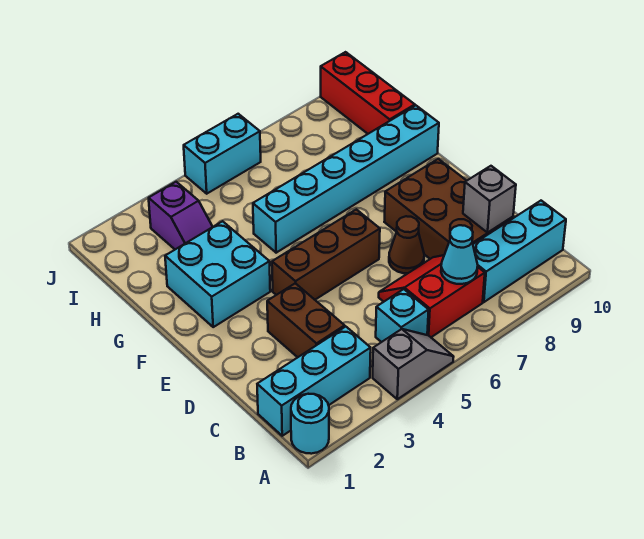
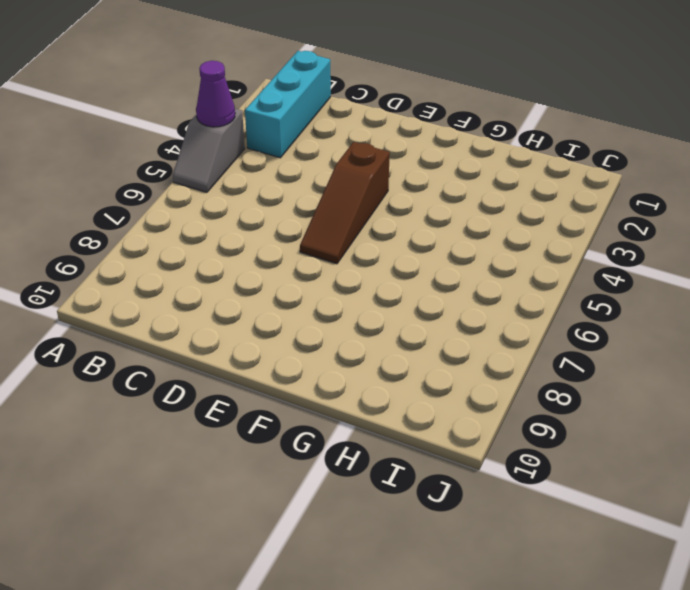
purple 1x1 cone [196,61,235,127] -> none
brown 1x3 slope [300,142,390,264] -> brown 1x3 brick [272,209,380,300]
none -> cyan 1x1 round brick [291,394,329,454]
none -> cyan 1x1 brick [376,289,429,342]
none -> red 2x2 slope [379,255,485,337]

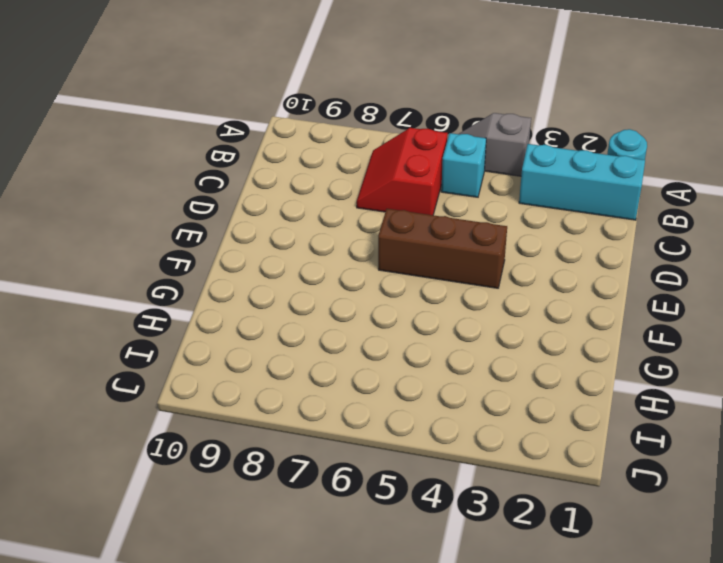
red 2x2 slope [356,128,448,215] -> red 2x2 slope turned to [379,255,485,337]
none -> cyan 1x3 brick [473,201,566,302]
none -> brown 1x2 brick [267,283,345,357]
none -> brown 2x3 brick [384,159,513,259]

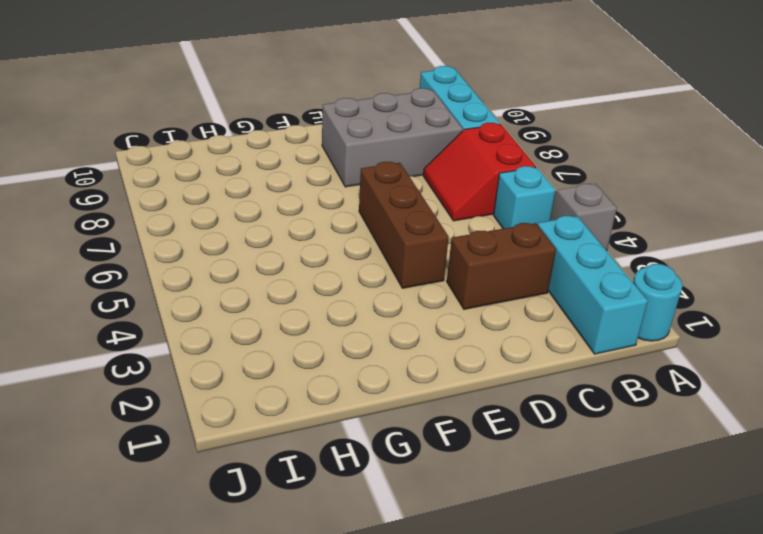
grey 2x3 brick [322,88,463,187] -> brown 2x3 brick [384,159,513,259]
none -> brown 1x1 cone [389,216,424,273]
none -> cyan 2x2 brick [165,221,270,327]
none -> cyan 1x6 brick [253,106,439,253]

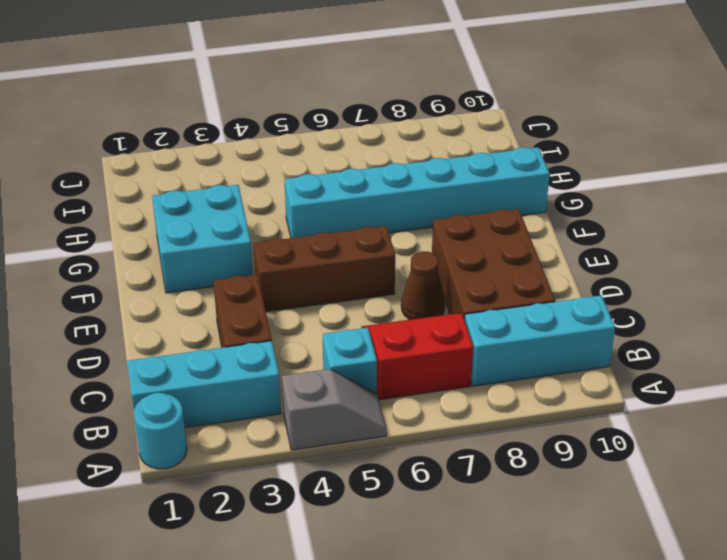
none -> purple 1x2 slope [149,182,213,249]
none -> red 1x3 brick [321,52,415,134]
none -> cyan 1x2 brick [184,114,261,194]

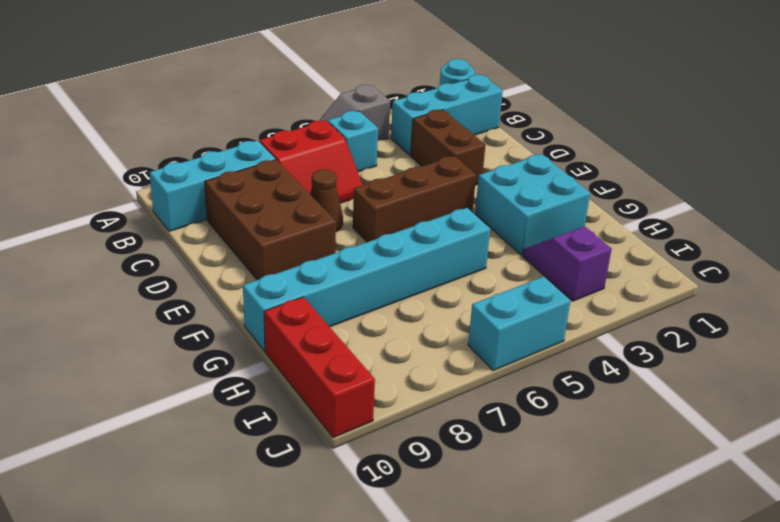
none -> cyan 1x1 cone [441,225,478,284]
none -> grey 1x1 brick [463,166,516,233]

